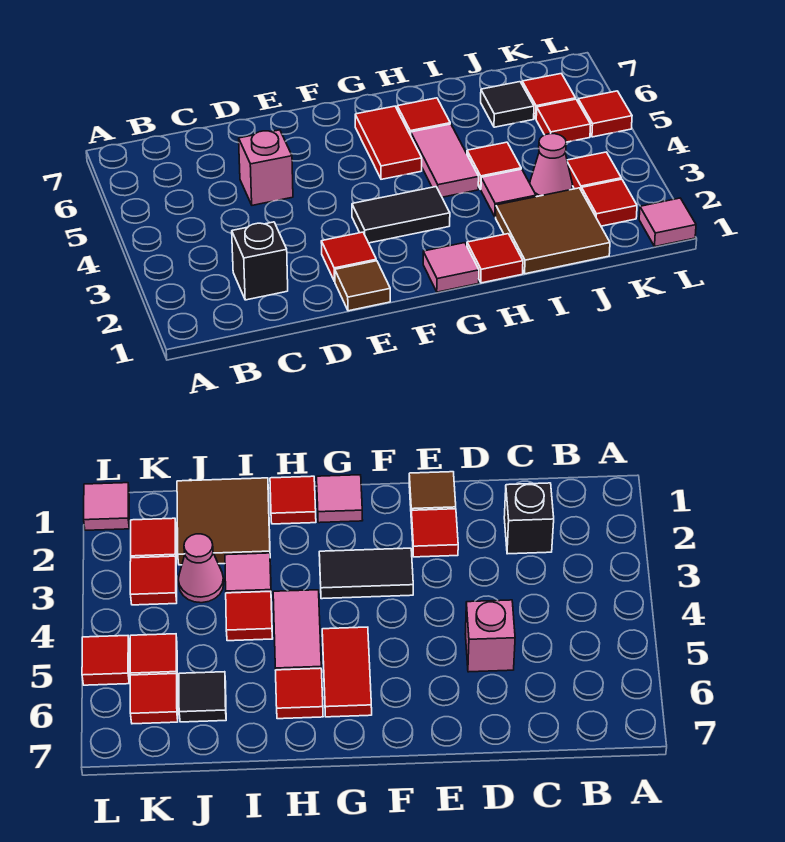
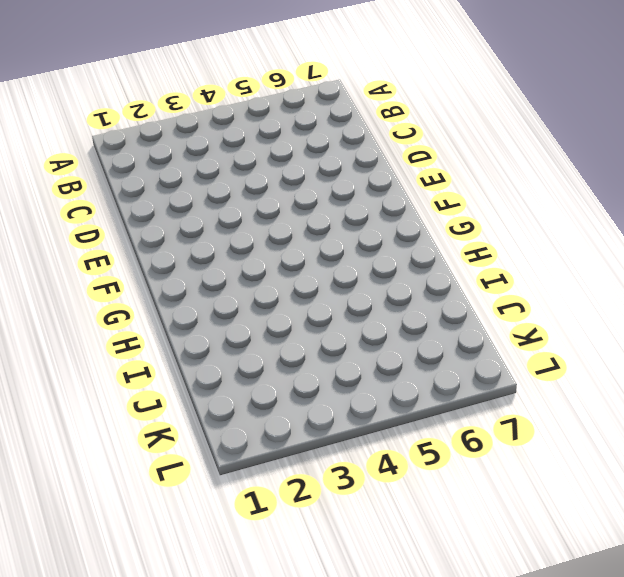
none -> black 1x1 brick [232,222,288,300]
none -> pink 1x1 brick [239,130,293,205]
none -> brown 1x1 tile [335,261,390,311]

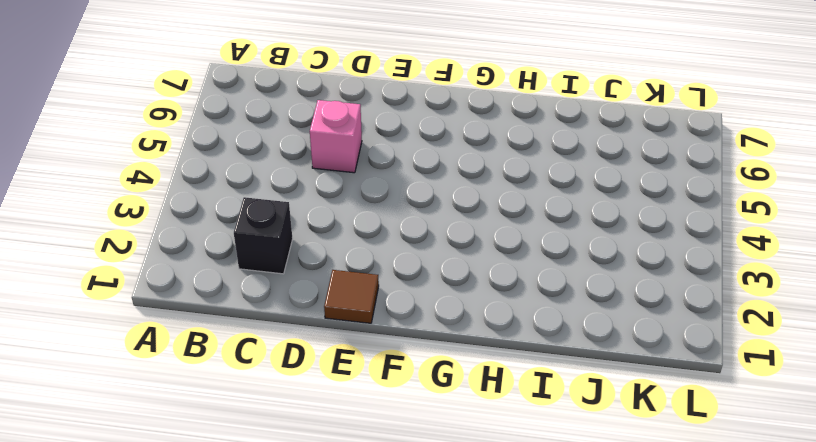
none -> red 1x1 tile [321,232,376,282]
none -> black 1x2 tile [352,187,450,243]
none -> pink 1x1 tile [423,243,479,292]

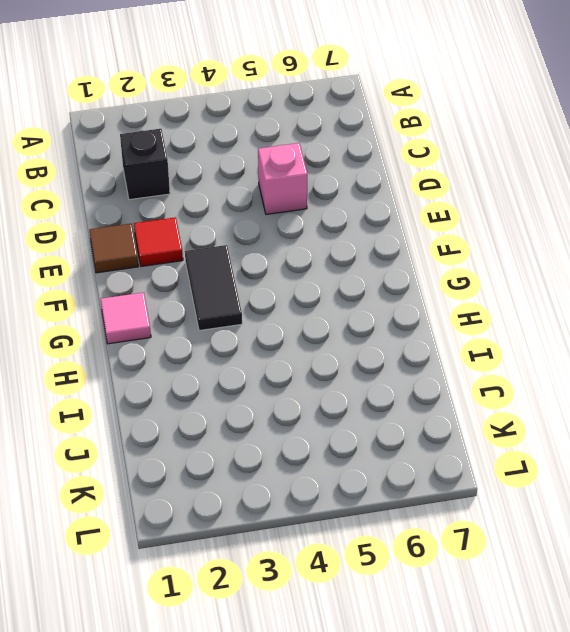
none -> red 1x2 tile [355,106,422,179]
none -> red 1x1 tile [467,234,523,283]
none -> pink 1x2 tile [411,124,479,197]

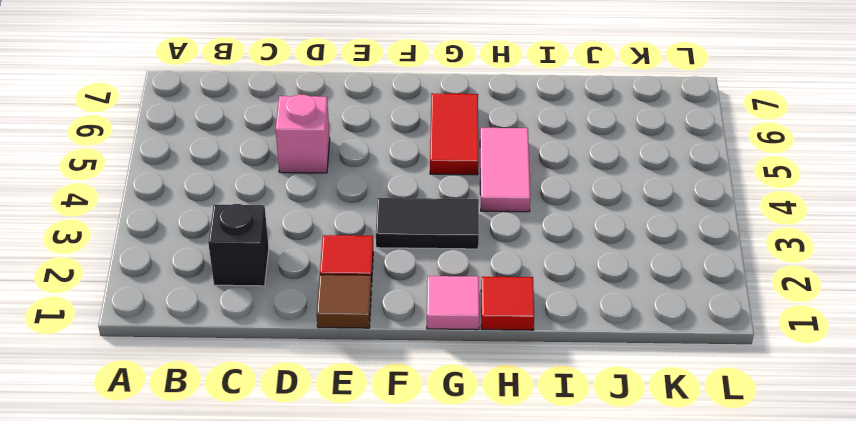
none -> red 1x1 tile [397,98,450,135]
none -> brown 2x2 tile [496,188,610,274]
none -> pink 1x1 tile [481,169,536,217]

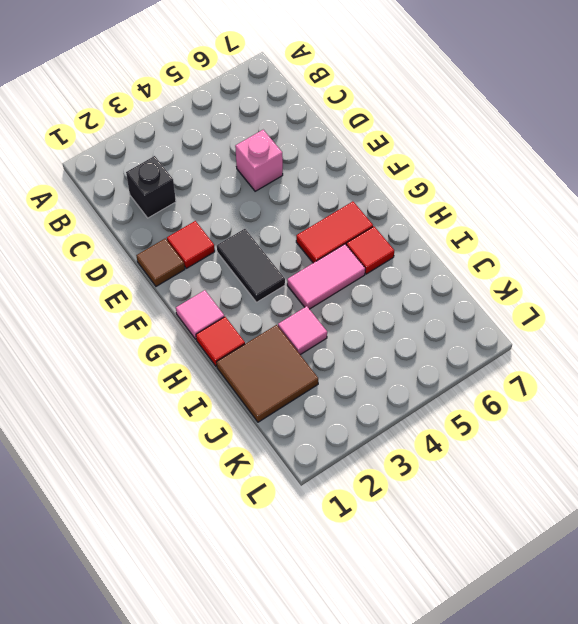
none -> red 1x1 tile [467,142,521,189]
none -> pink 1x1 cone [530,134,573,197]
none -> black 1x1 tile [481,82,534,127]

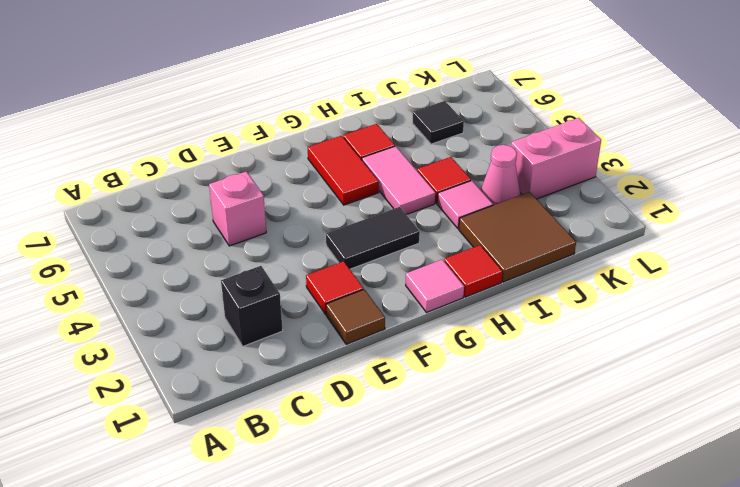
pink 1x2 brick [511,118,601,199] -> red 1x1 tile [567,152,621,190]
none -> red 1x1 tile [581,179,637,226]
none -> red 1x1 tile [536,99,591,142]
none -> red 1x1 tile [522,74,576,119]

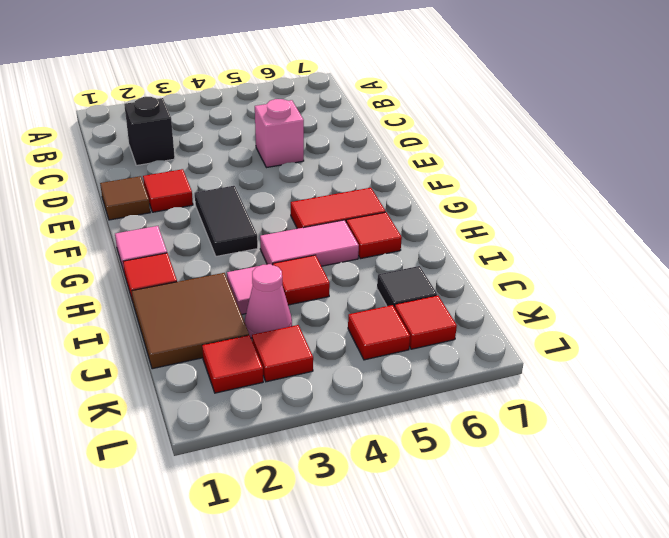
none -> pink 1x1 tile [639,198,696,246]
none -> red 1x1 tile [578,91,632,137]

